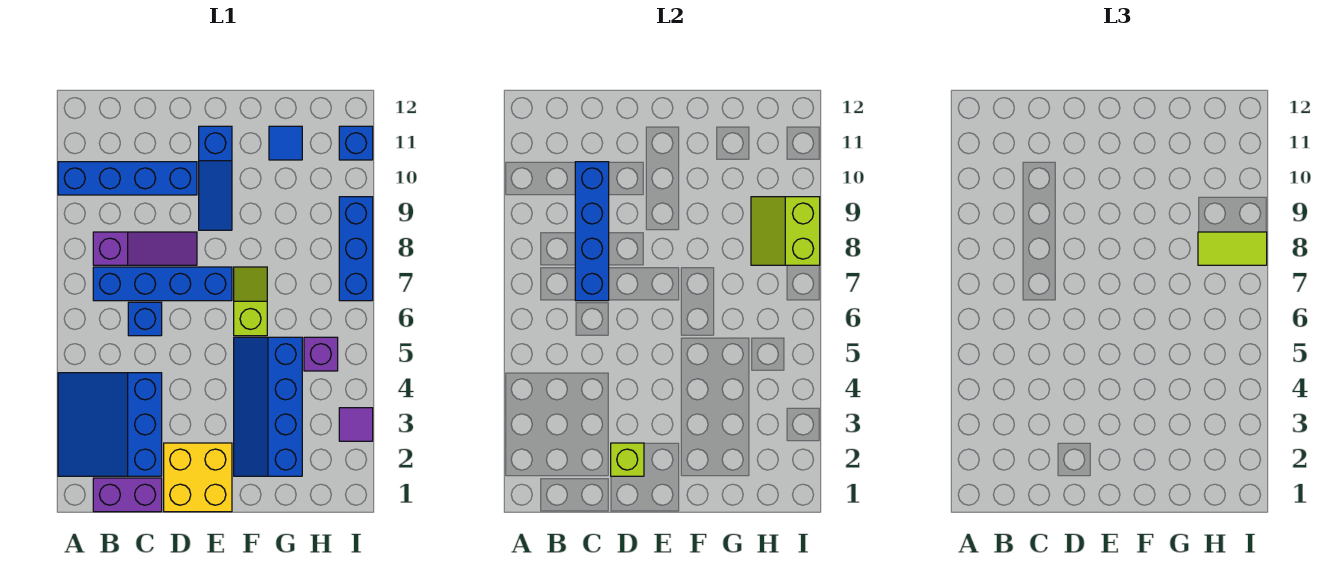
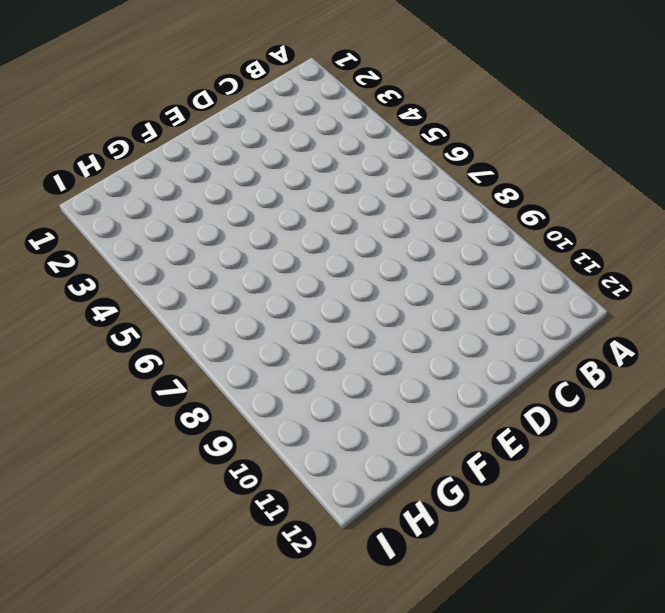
none -> blue 3x3 slope [58,373,162,476]
none -> blue 1x4 brick [58,162,197,195]
none -> purple 1x2 brick [93,478,162,512]

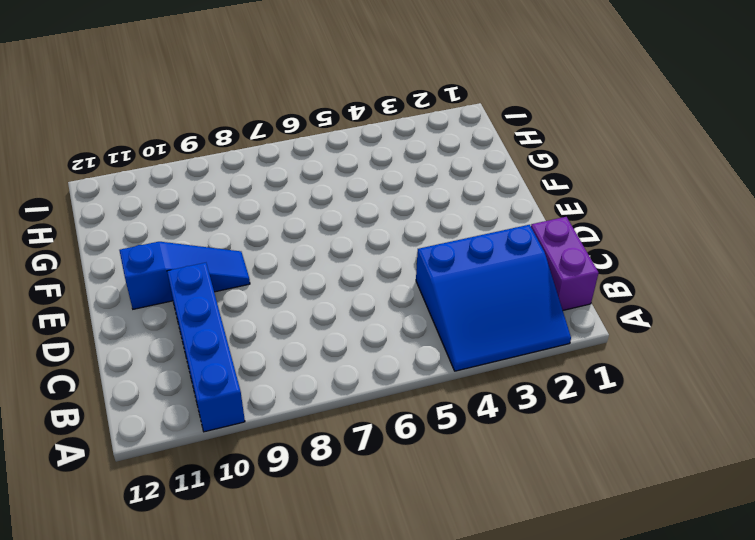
none -> blue 1x4 brick [93,267,232,301]
none -> purple 1x3 slope [93,232,197,265]
none -> blue 1x1 brick [128,302,162,336]

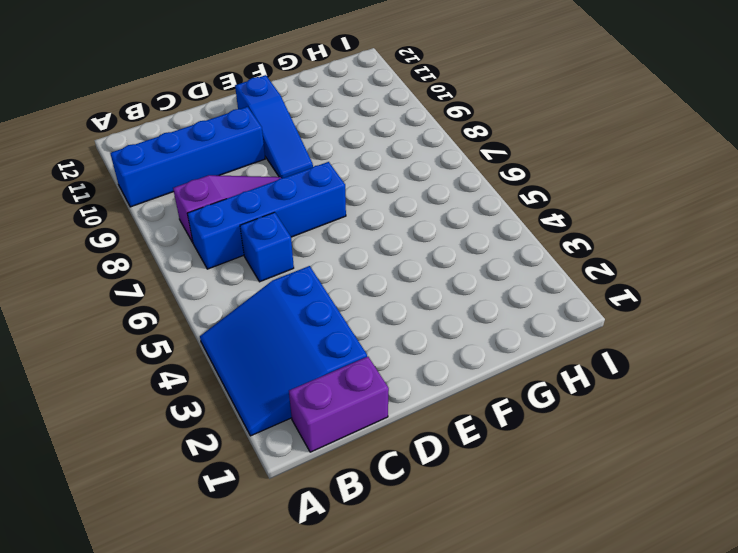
none -> yellow 2x2 brick [164,443,232,512]
none -> blue 2x4 slope [234,337,302,476]
none -> lime 1x2 slope [234,267,267,336]

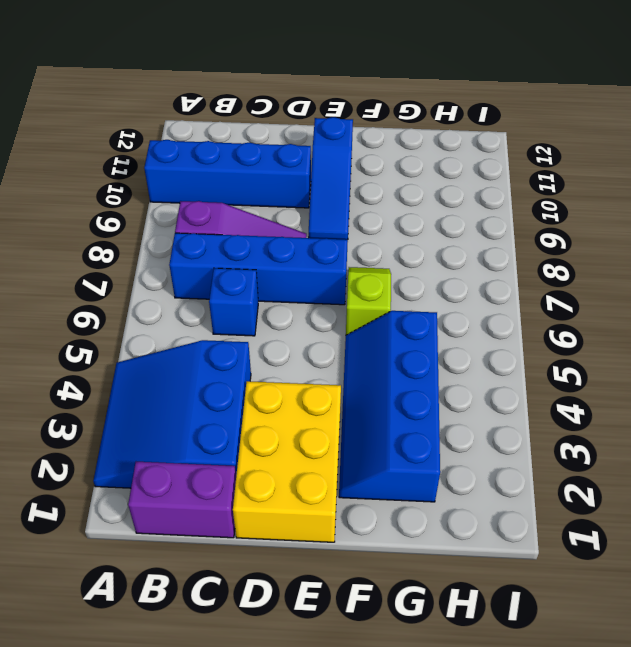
yellow 2x3 brick [233,381,341,542] -> yellow 2x2 brick [164,443,232,512]
none -> blue 1x1 tile [269,126,302,160]
none -> purple 1x1 brick [304,337,338,371]
none -> purple 1x1 tile [339,408,373,441]

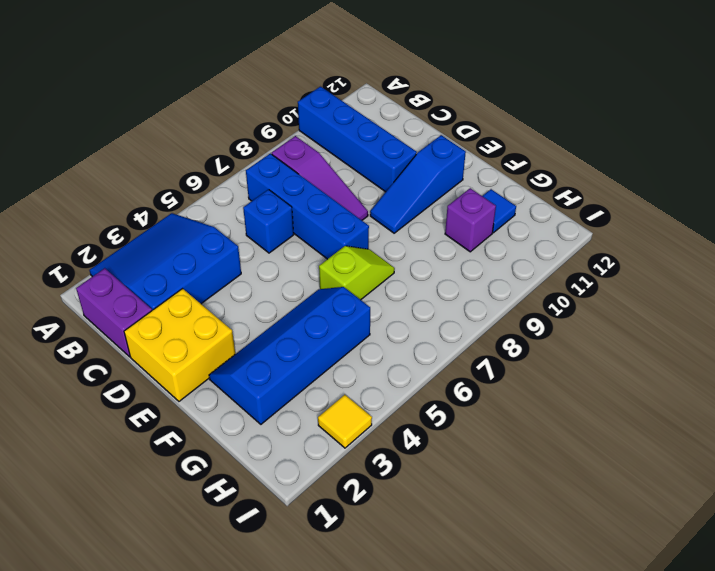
purple 1x1 brick [445,188,496,252] -> purple 1x1 brick moved to [304,337,338,371]
yellow 1x1 tile [318,395,372,448] -> purple 1x1 tile [339,408,373,441]
none -> blue 1x3 brick [339,197,373,301]
none -> blue 1x1 brick [339,126,373,160]
none -> blue 1x4 brick [575,162,609,301]

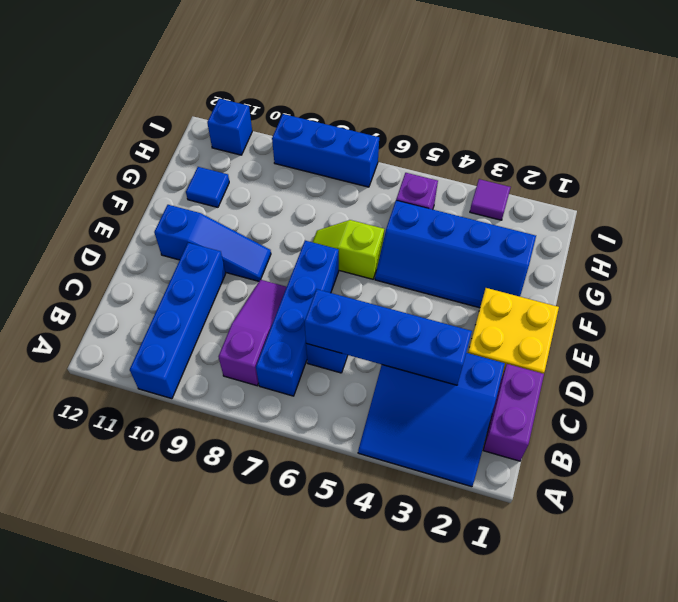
blue 1x4 brick [305,289,472,385] -> blue 1x4 brick moved to [575,162,609,301]
none -> lime 1x1 brick [611,443,644,476]
none -> lime 2x2 slope [751,197,820,265]
none -> lime 1x2 tile [1198,232,1267,265]

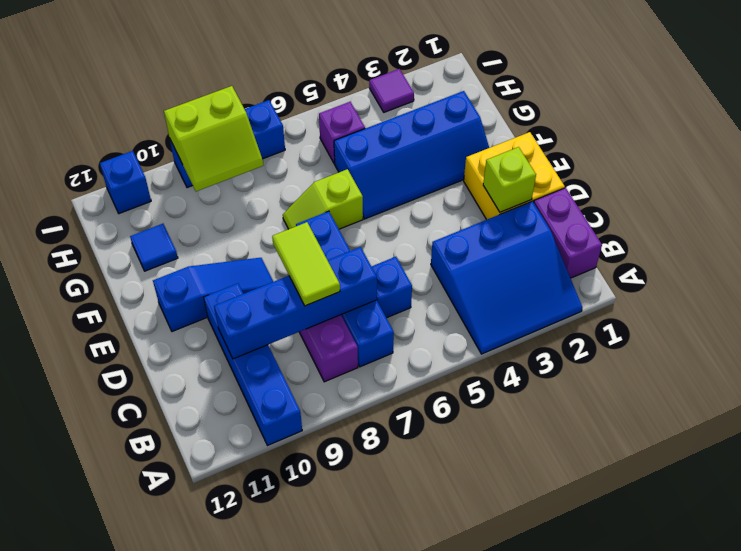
lime 1x2 tile [272,222,340,306] -> lime 1x2 tile moved to [1198,232,1267,265]

